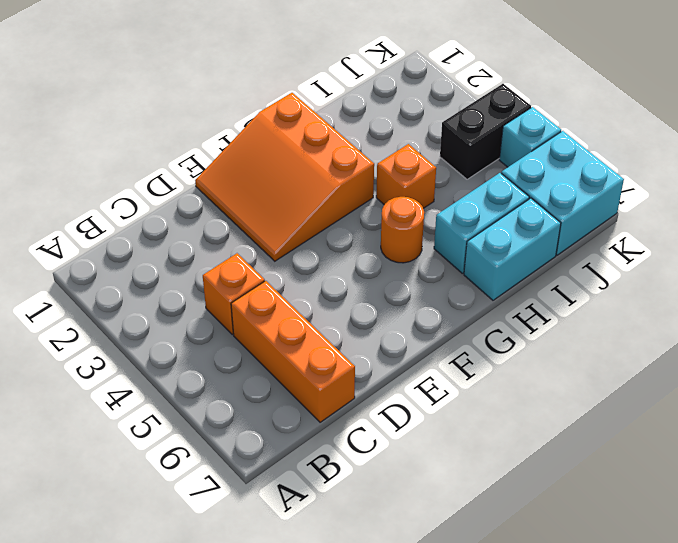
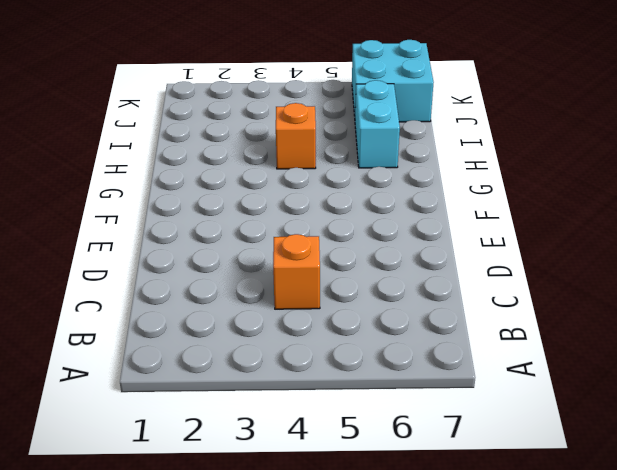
none -> orange 1x3 brick [231,281,355,422]
none -> orange 3x3 slope [195,93,374,261]

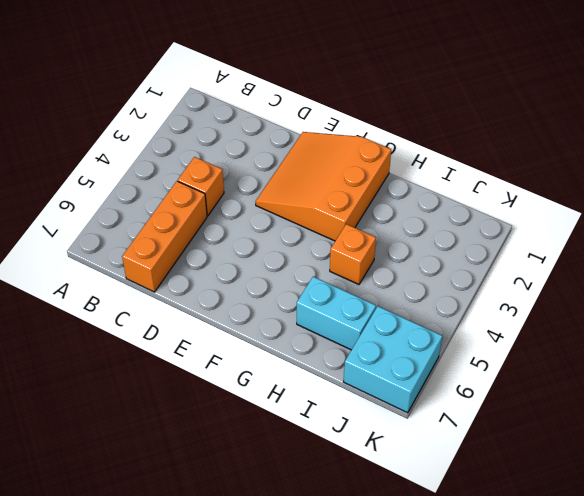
none -> orange 1x1 round brick [381,197,424,263]
none -> cyan 1x2 brick [464,198,561,300]

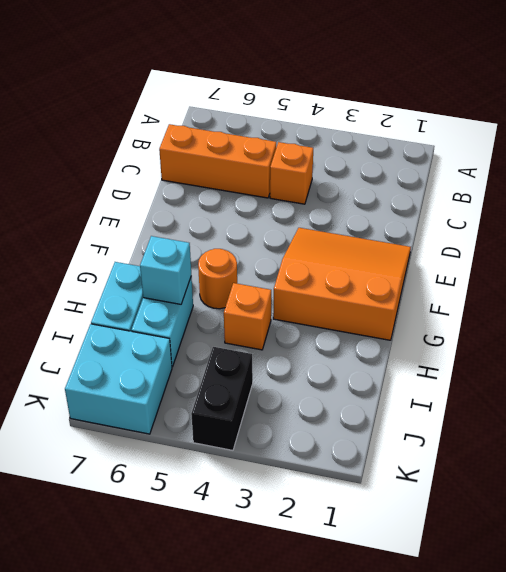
cyan 1x1 brick [140,236,191,304] -> cyan 1x1 brick moved to [499,107,561,167]

